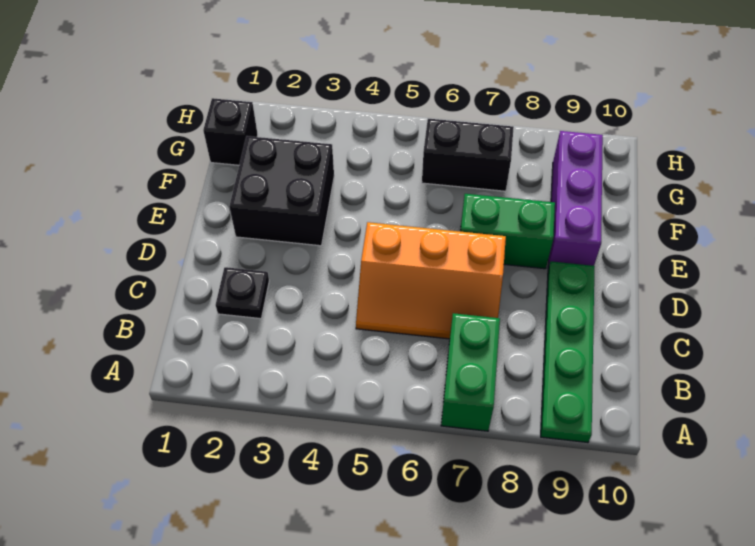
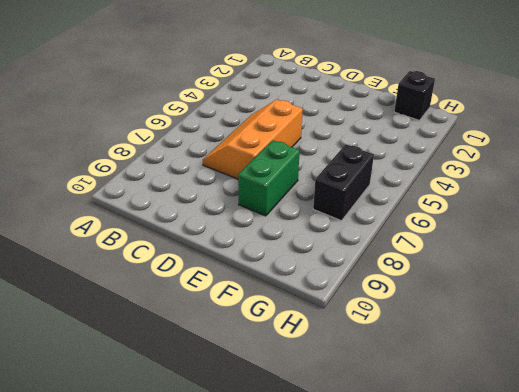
none -> green 1x2 brick [441,313,500,431]
none -> green 1x4 plate [541,262,595,443]

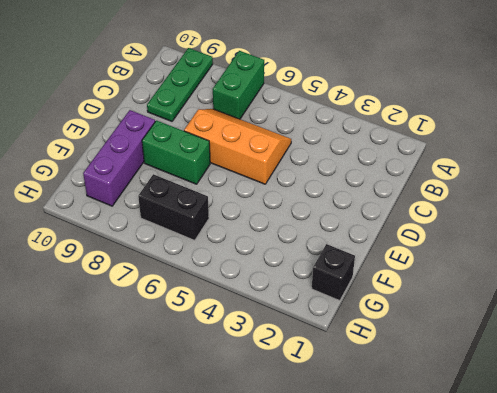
green 1x3 plate [147,48,213,121] -> green 1x4 plate [541,262,595,443]
none -> black 1x1 plate [216,267,269,319]
none -> black 2x2 brick [229,136,334,246]

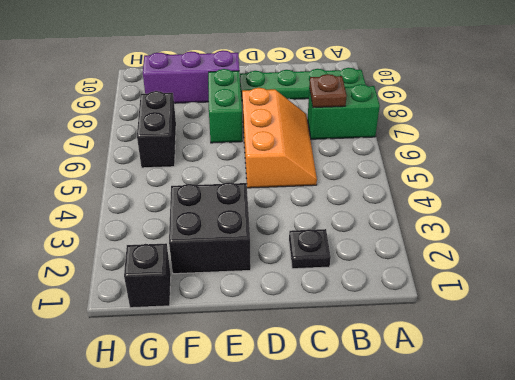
brown 1x1 plate [309,74,347,108] -> none

